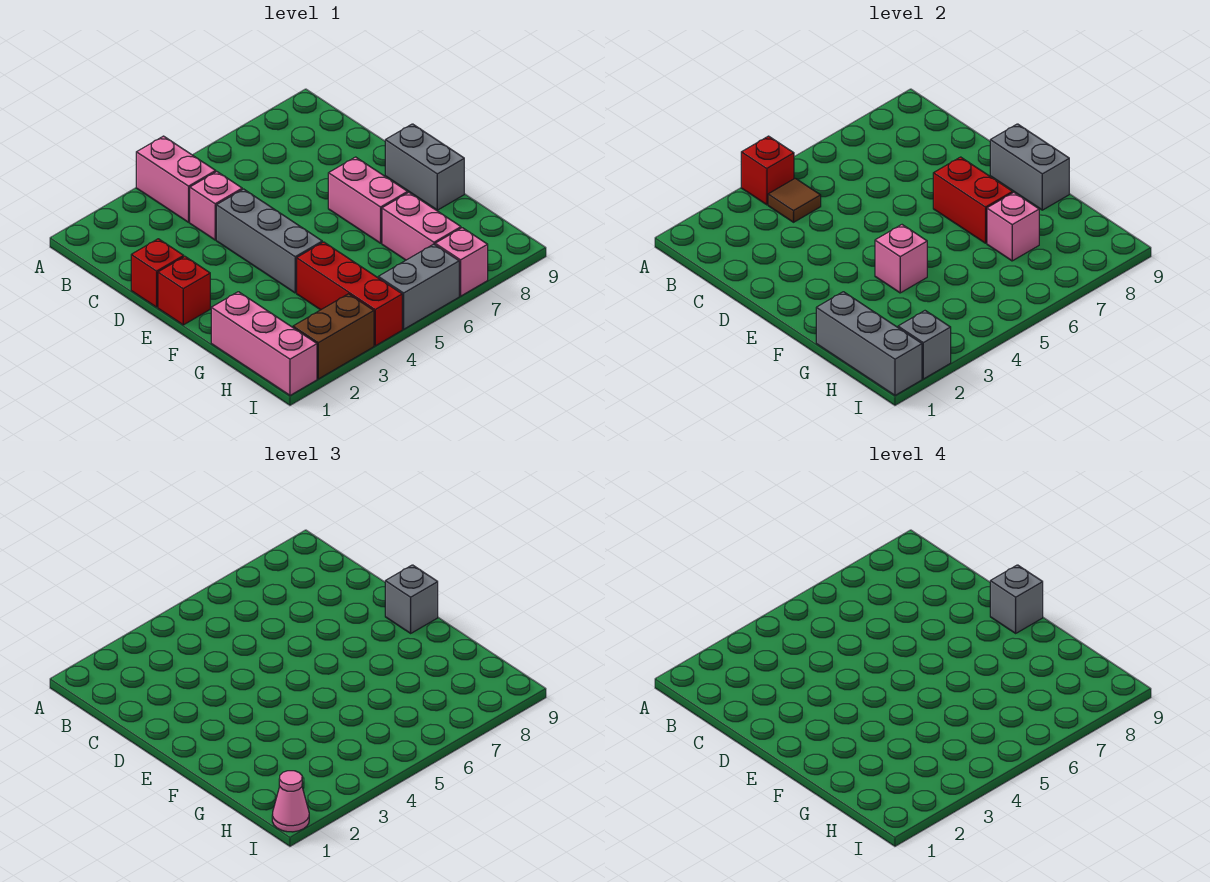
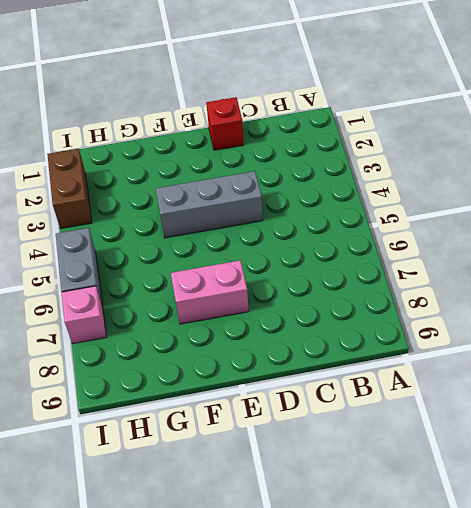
none -> pink 1x2 brick [136,136,216,222]
none -> pink 1x1 brick [190,172,242,240]
none -> red 1x1 brick [158,257,210,325]

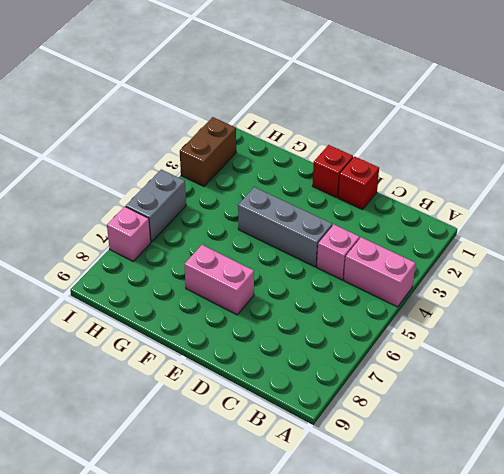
none -> grey 1x2 brick [385,124,464,210]
none -> pink 1x3 brick [211,292,317,395]
none -> red 1x3 brick [297,242,402,346]

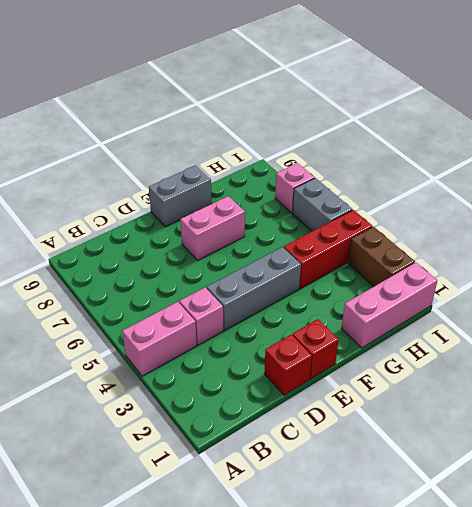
none -> pink 1x2 brick [382,192,461,260]
none -> red 1x1 brick [741,136,794,205]
none -> brown 1x1 tile [768,178,821,222]

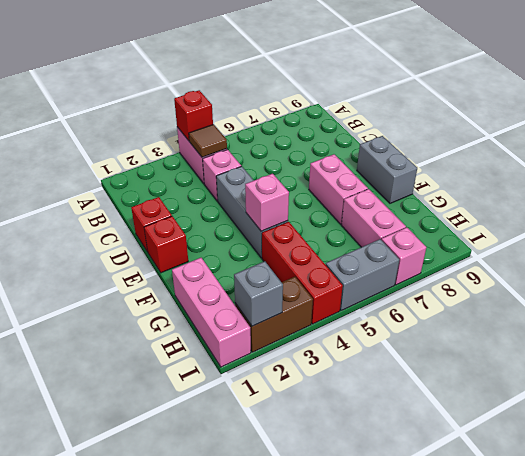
none -> red 1x2 brick [933,157,1013,243]
none -> grey 1x2 brick [990,124,1069,210]
none -> grey 1x3 brick [816,292,922,395]

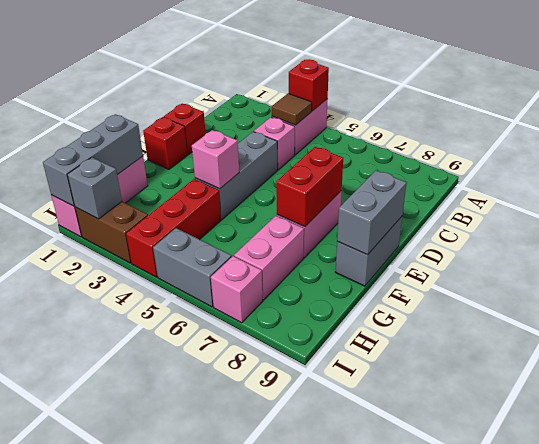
none -> pink 1x1 brick [987,192,1039,261]
none -> grey 1x1 brick [385,565,438,633]
none -> pink 1x1 cone [272,771,309,832]

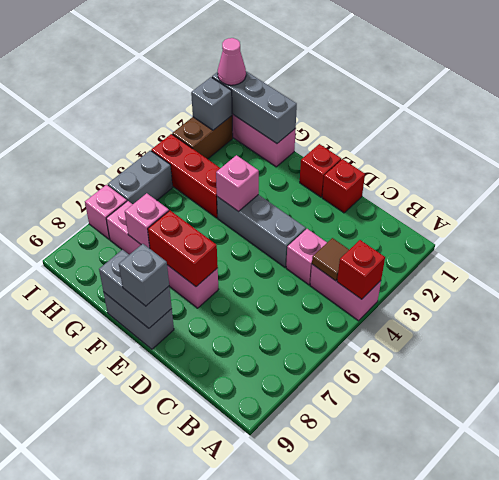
none -> grey 1x1 brick [990,565,1043,633]

